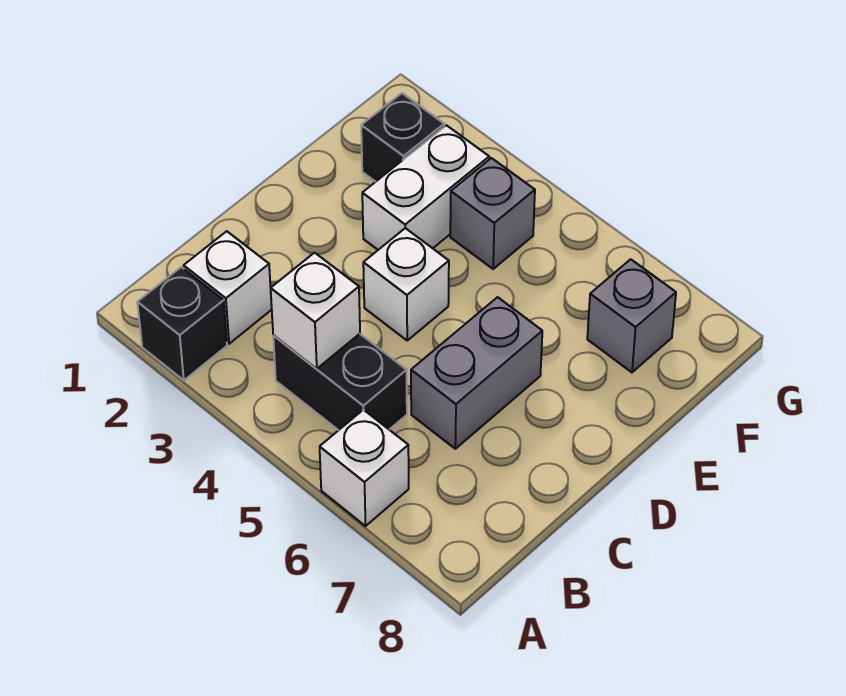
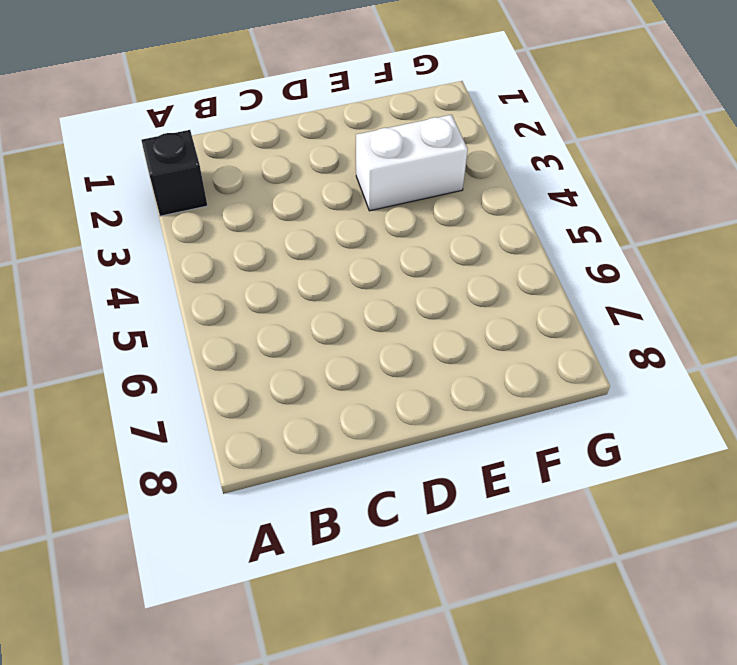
none -> white 1x1 brick [320,410,409,526]
none -> white 1x1 brick [184,231,272,344]

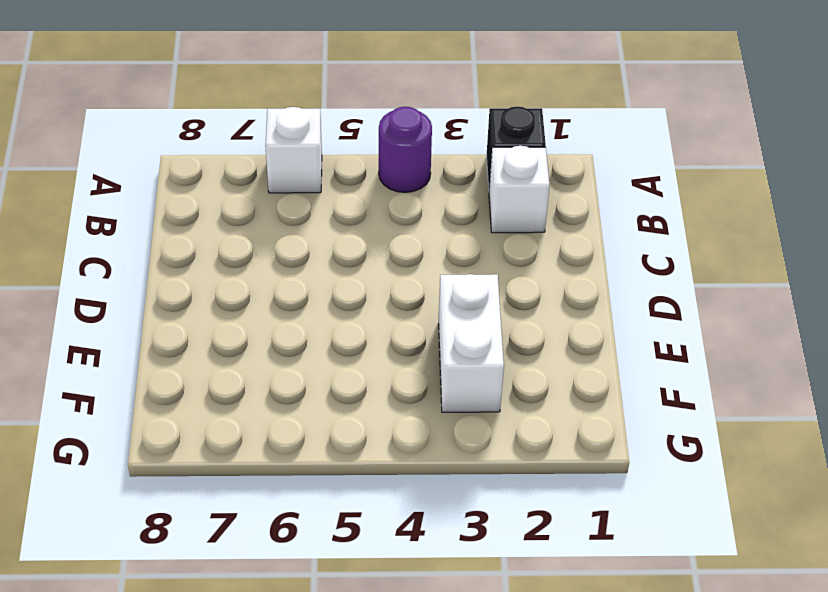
purple 1x1 round brick [379,107,432,192] -> none
none -> black 1x2 brick [273,334,407,430]
none -> grey 1x2 brick [411,297,542,449]

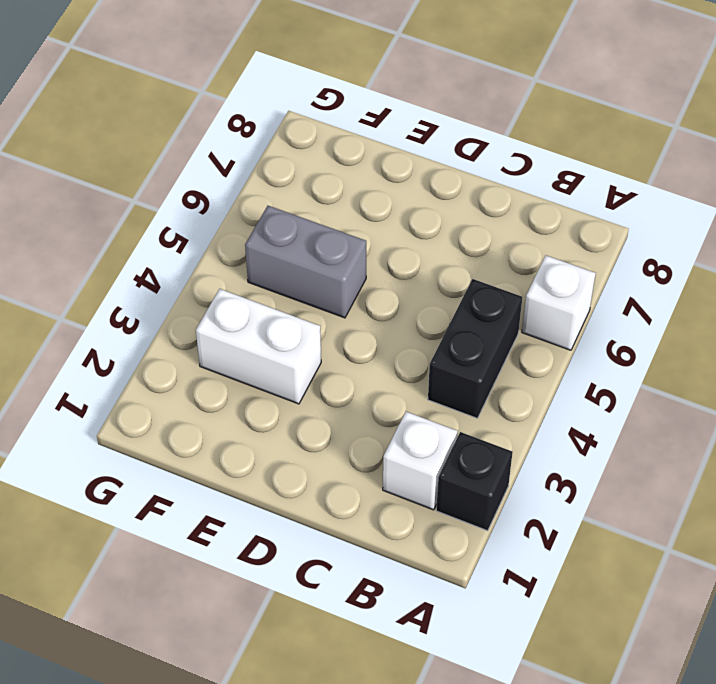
grey 1x2 brick [245,206,366,318] -> grey 1x2 brick moved to [411,297,542,449]
none -> white 1x1 brick [363,228,449,340]
none -> black 1x1 brick [361,93,444,182]

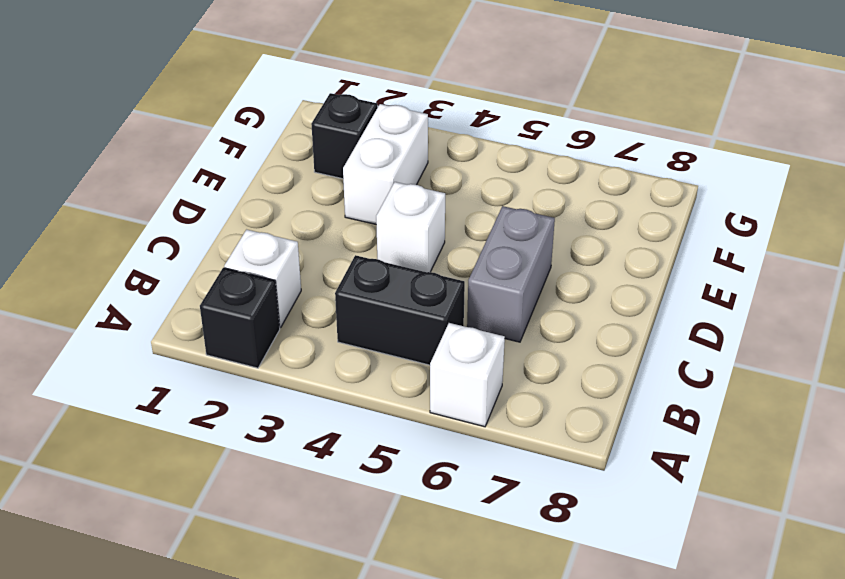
none -> grey 1x1 brick [450,158,535,269]
none -> grey 1x1 brick [587,259,676,372]

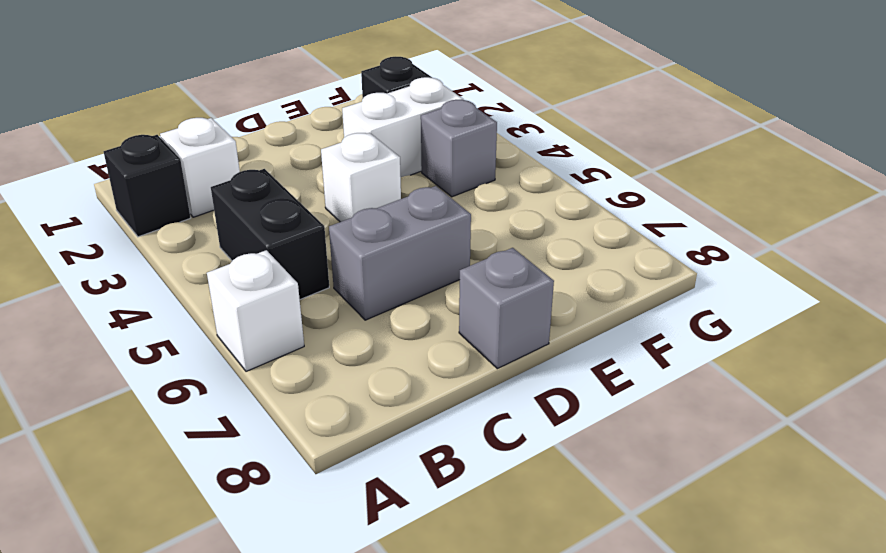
grey 1x1 brick [459,248,554,369] -> grey 1x1 brick moved to [587,259,676,372]
none -> white 1x1 brick [271,253,360,369]

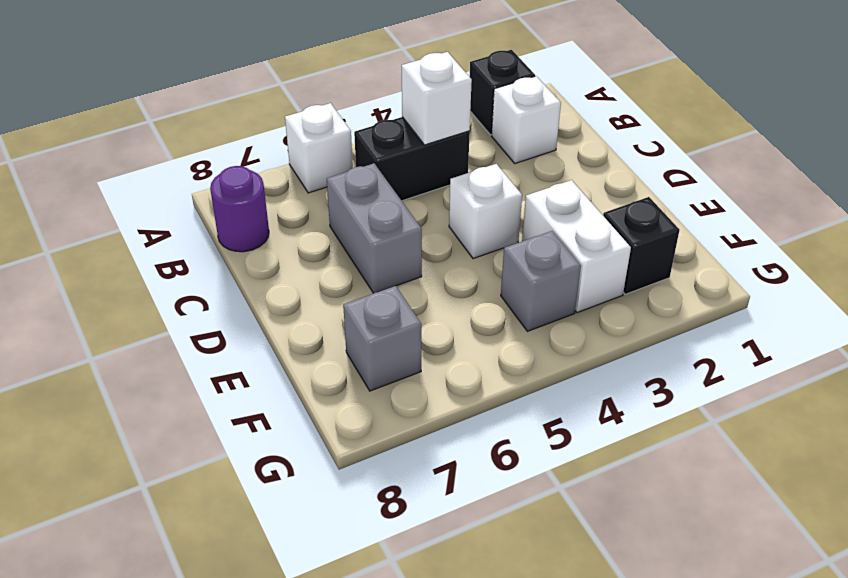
purple 1x1 round brick [210,166,269,252] -> none

